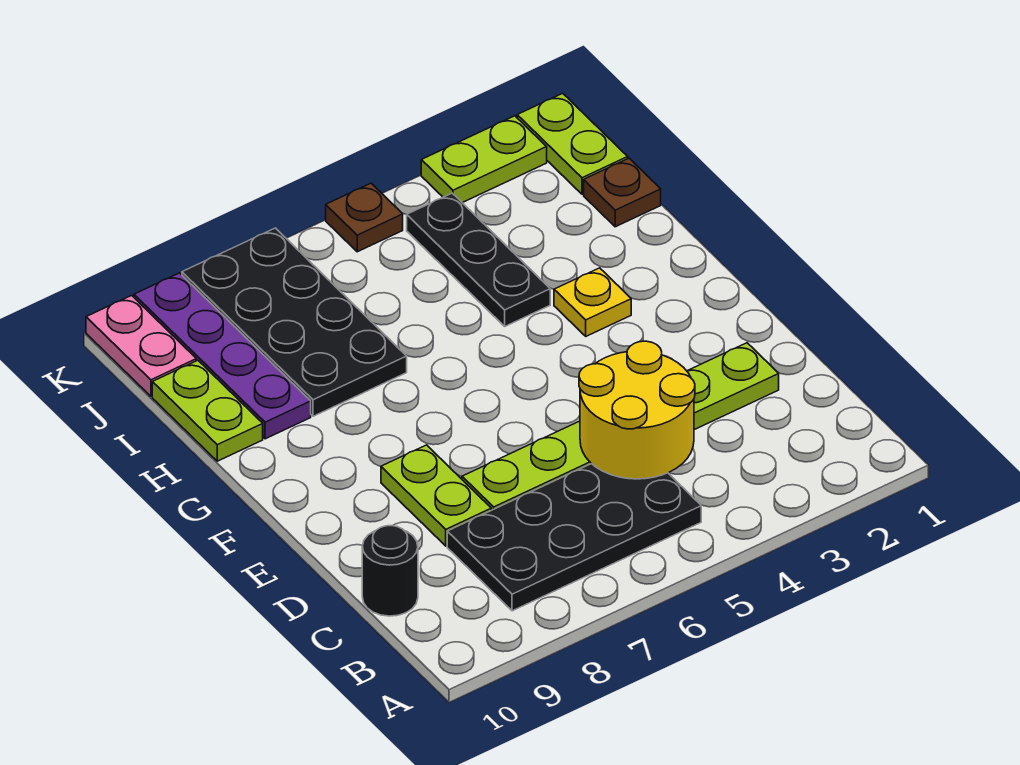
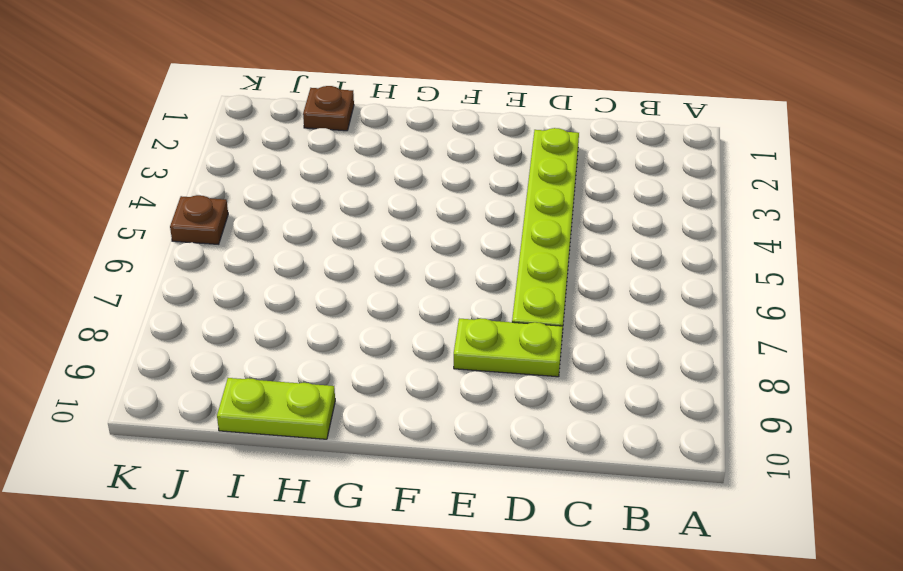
none -> black 2x4 plate [447,464,701,611]
none -> black 1x1 round brick [362,526,418,616]
none -> yellow 1x1 plate [554,268,631,336]

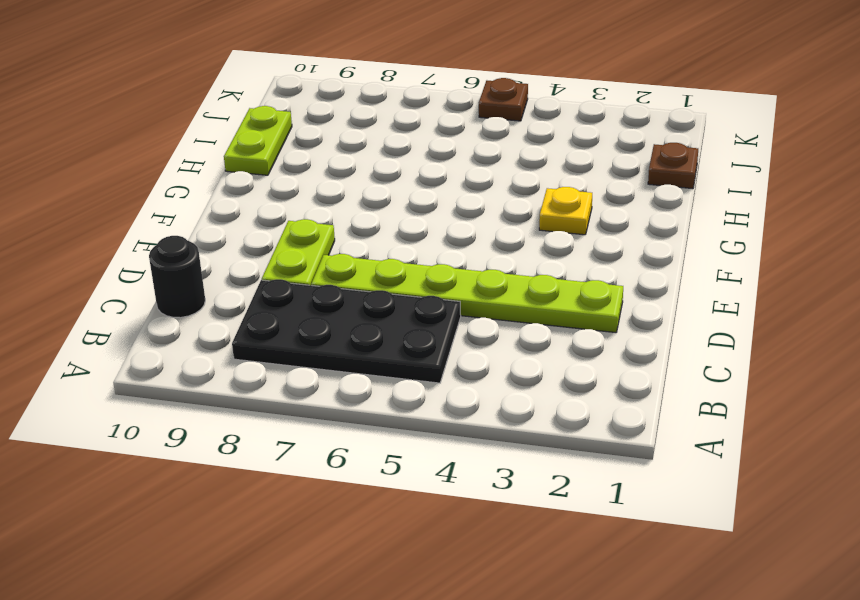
none -> black 1x3 plate [407,193,550,326]
none -> black 2x4 plate [182,228,407,416]
none -> purple 1x4 plate [134,273,311,439]

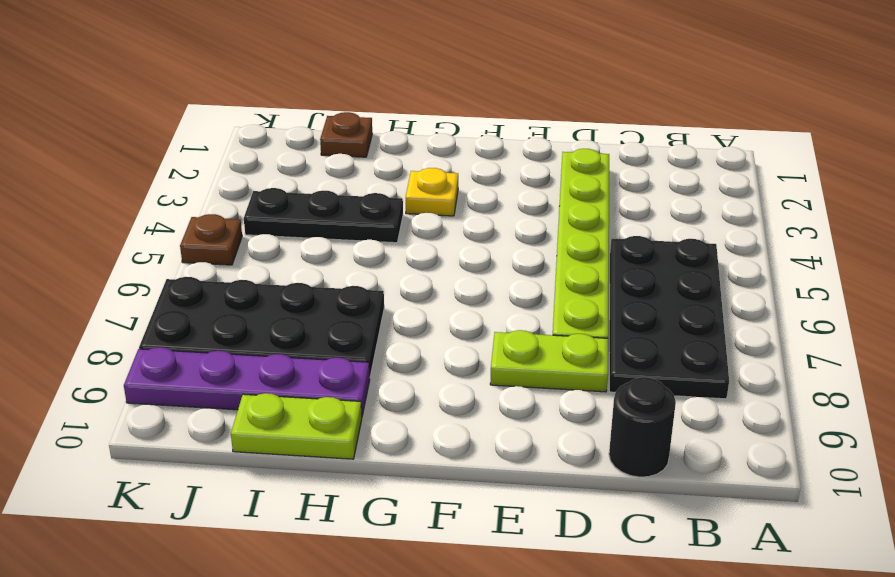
none -> lime 1x2 plate [517,93,628,194]
none -> pink 1x2 plate [86,295,196,396]
none -> lime 1x2 plate [421,116,547,203]

